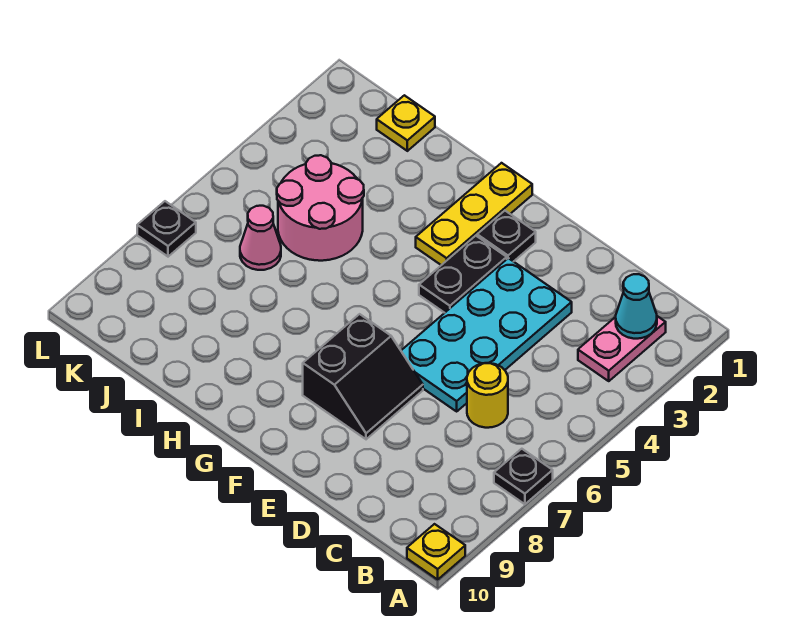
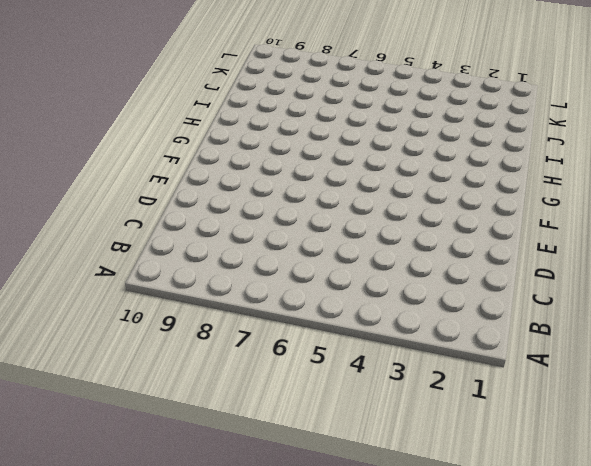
none -> black 1x1 plate [494,449,553,504]
none -> yellow 1x1 plate [407,524,465,579]
none -> pink 1x2 plate [578,316,666,381]

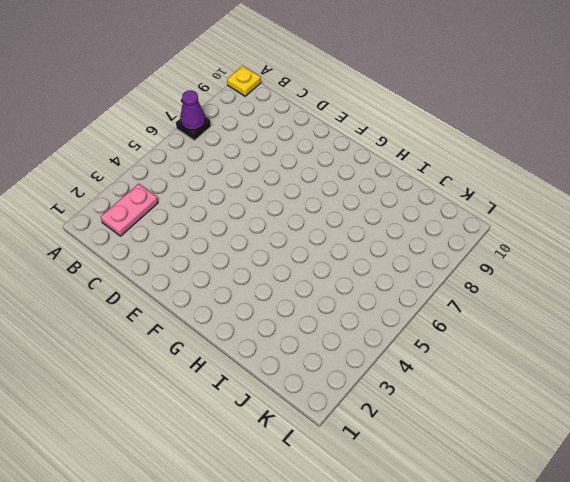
purple 1x1 cone [180,90,205,130] -> none
none -> yellow 1x1 round brick [467,363,508,428]
none -> cyan 2x4 plate [401,258,572,411]
none -> black 2x2 slope [303,314,423,439]

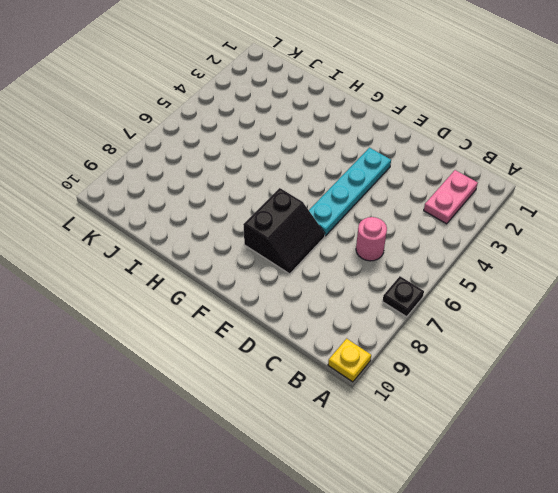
pink 1x1 round brick [356,217,387,261] -> yellow 1x1 round brick [467,363,508,428]
cyan 1x4 plate [309,148,391,236] -> cyan 2x4 plate [401,258,572,411]
none -> black 1x1 plate [477,211,536,262]
none -> black 1x2 plate [419,236,507,313]
none -> yellow 1x3 plate [416,163,532,265]

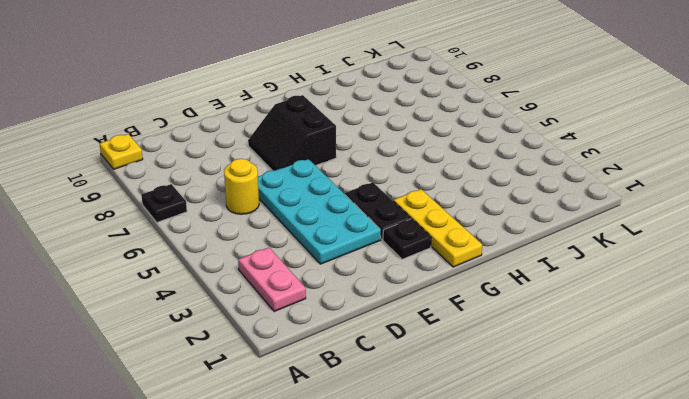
none -> pink 2x2 round brick [277,155,364,261]
none -> yellow 1x1 plate [377,95,435,151]
none -> pink 1x1 cone [240,206,281,270]

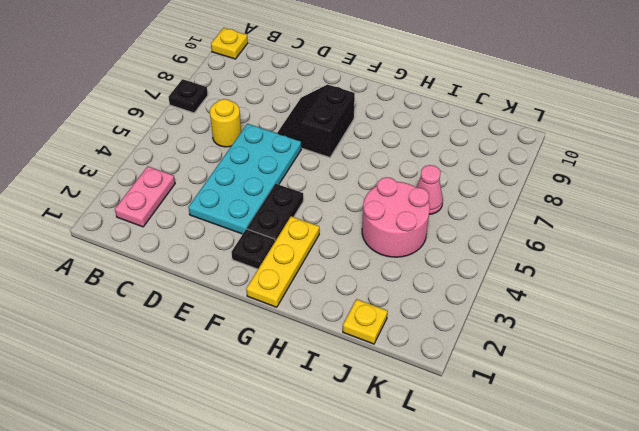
none -> black 1x1 plate [137,201,196,257]
none -> cyan 1x1 cone [616,274,657,339]

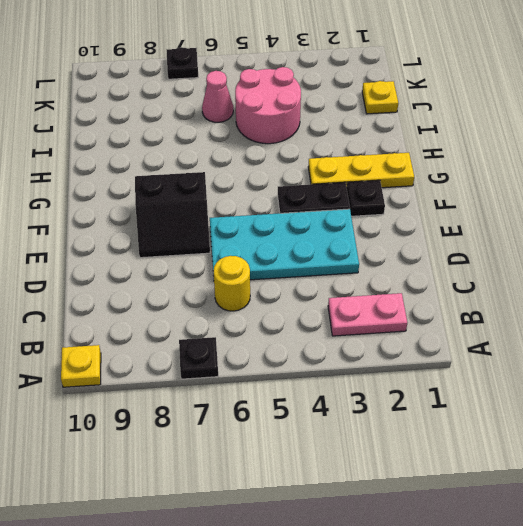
none -> cyan 1x1 cone [616,274,657,339]

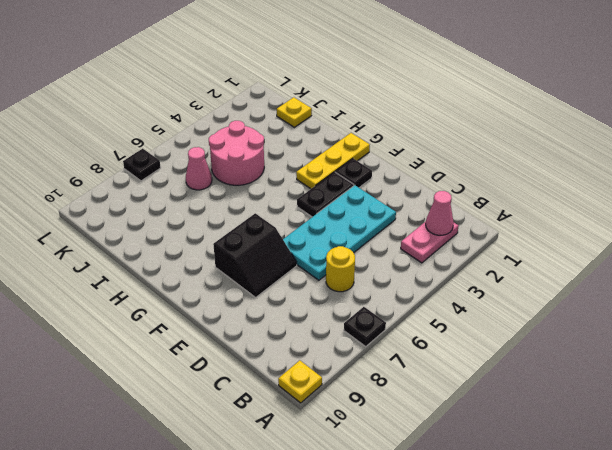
pink 1x1 cone [426,191,454,235] -> cyan 1x1 cone [616,274,657,339]

